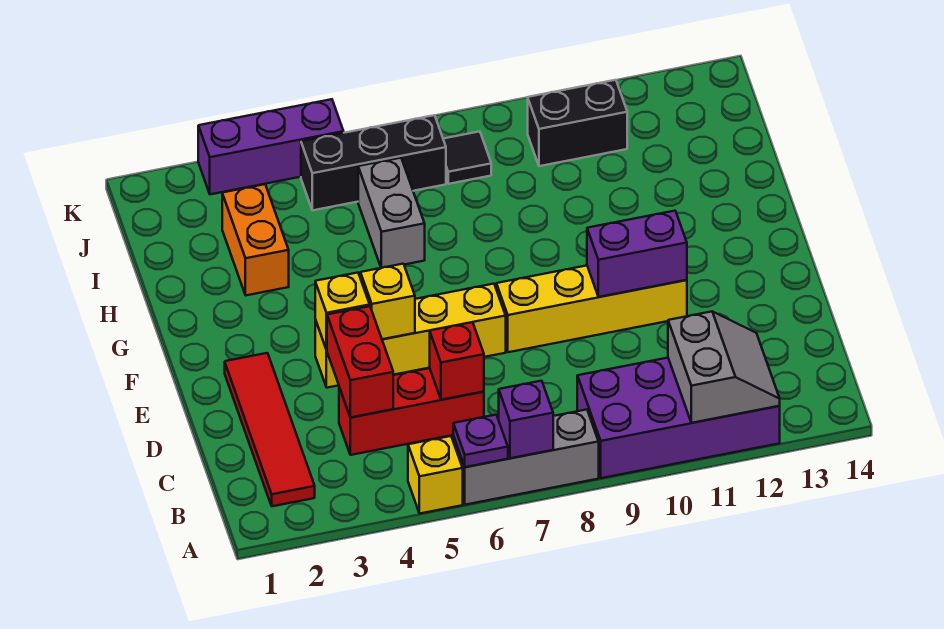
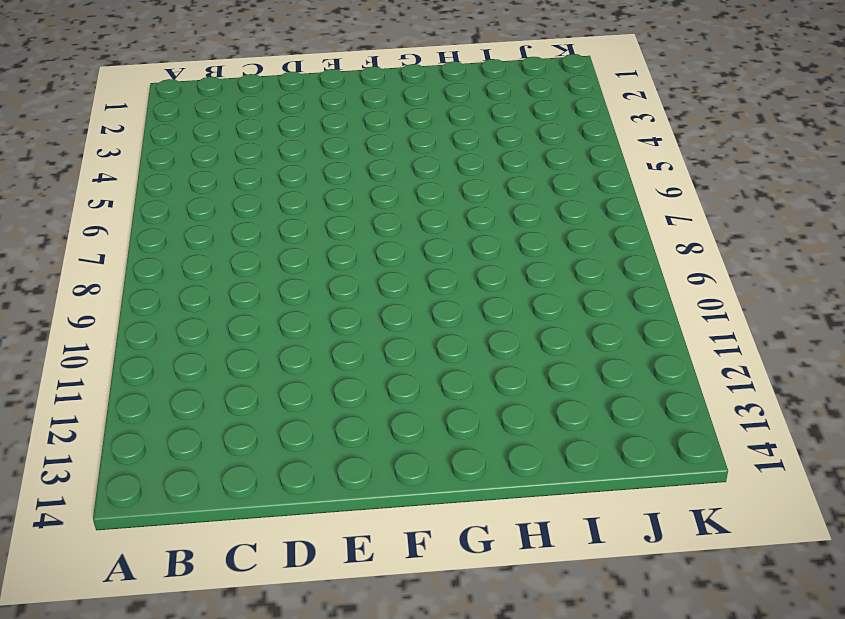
none -> yellow 1x1 brick [408,436,463,513]
none -> grey 1x3 brick [453,410,599,505]
none -> purple 2x4 brick [577,358,780,478]

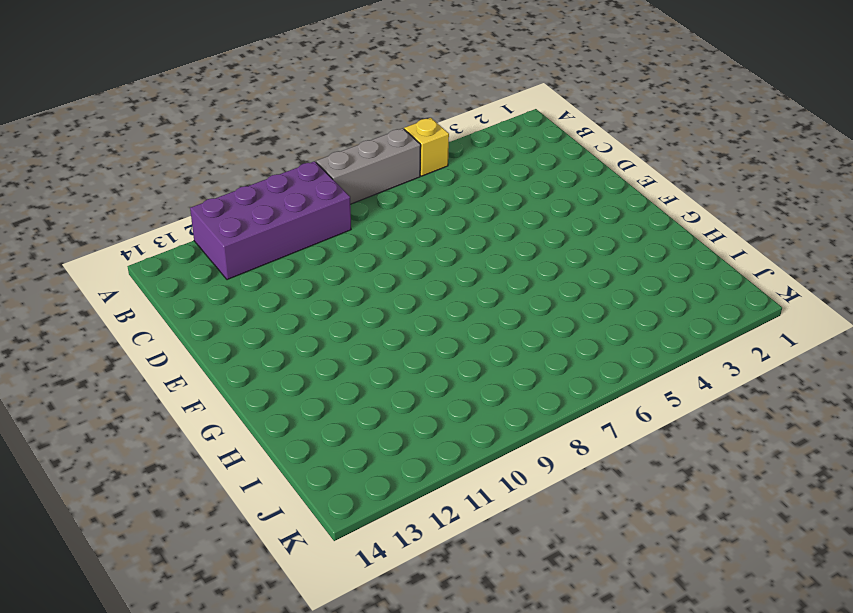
none -> red 1x4 tile [225,353,315,506]
none -> red 1x3 brick [339,368,484,455]
none -> yellow 1x4 brick [315,284,506,388]

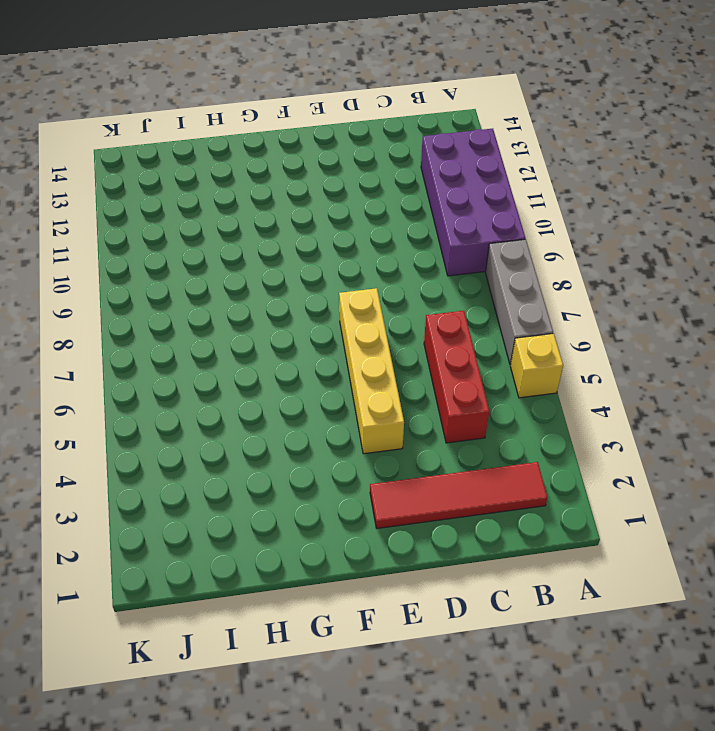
none -> yellow 1x4 brick [496,266,687,352]
none -> orange 1x2 brick [222,184,289,295]
none -> grey 1x2 brick [358,158,425,268]

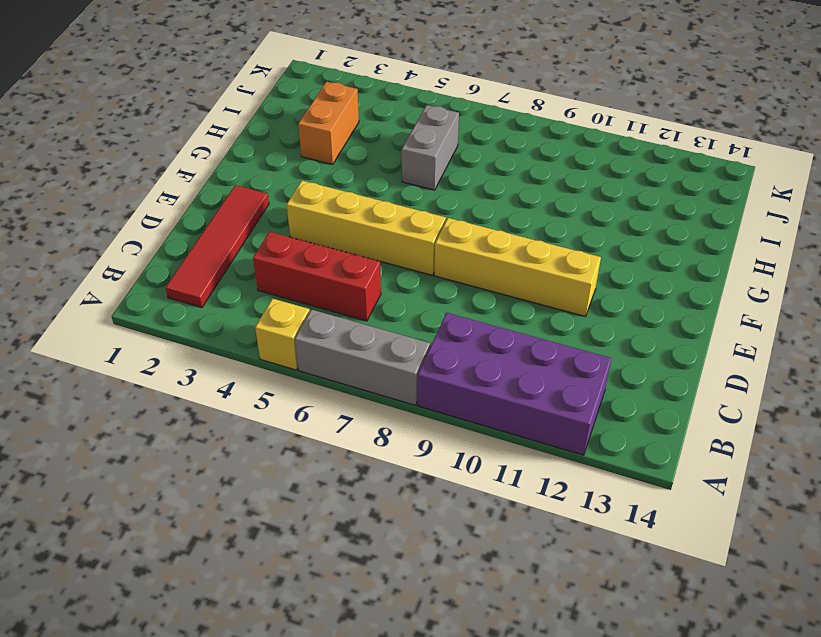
none -> black 1x3 brick [301,115,446,210]
none -> black 1x1 tile [443,131,491,184]
none -> black 1x2 brick [528,80,627,166]

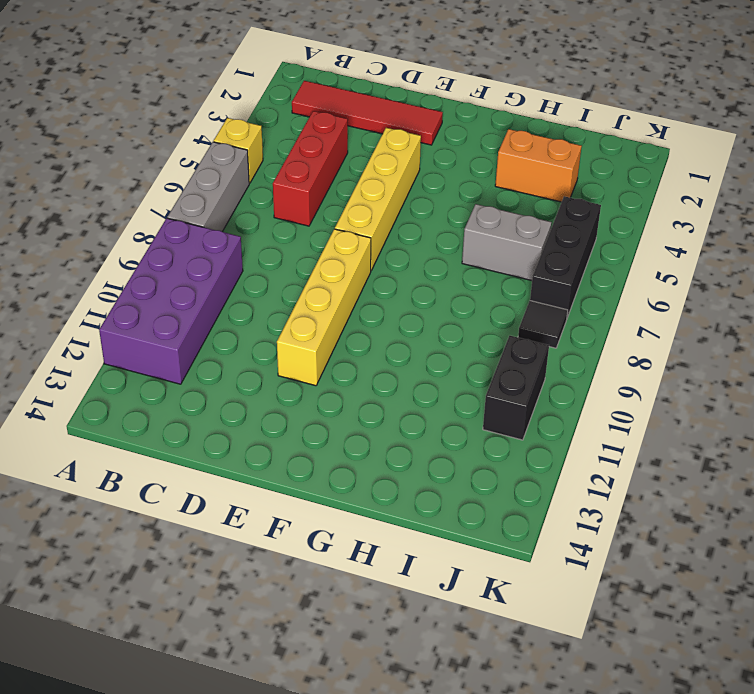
none -> purple 1x3 brick [198,99,344,194]
none -> purple 1x1 plate [453,415,508,467]
none -> purple 1x1 brick [499,381,553,458]

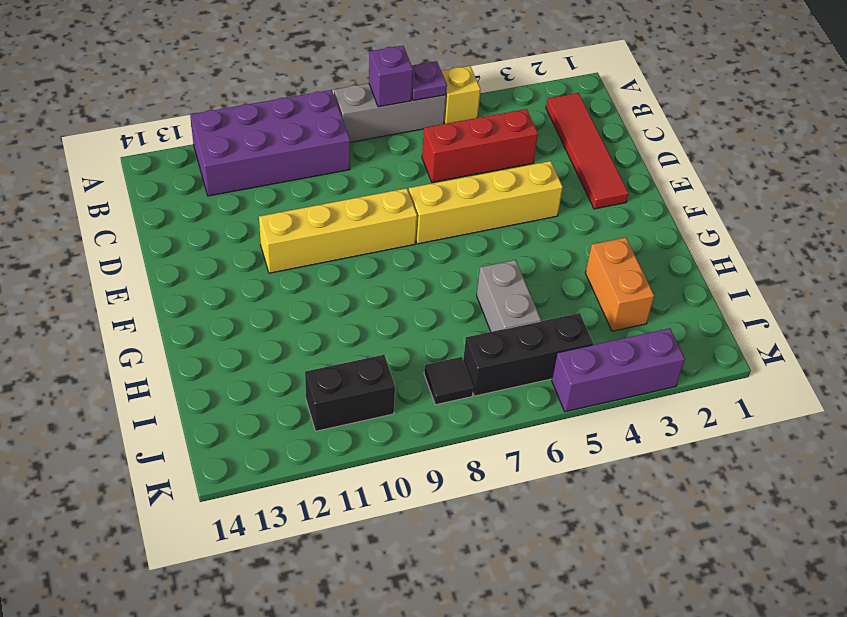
none -> grey 2x2 slope [668,312,780,423]
none -> red 1x2 brick [327,306,393,417]
none -> red 1x1 brick [430,322,484,400]

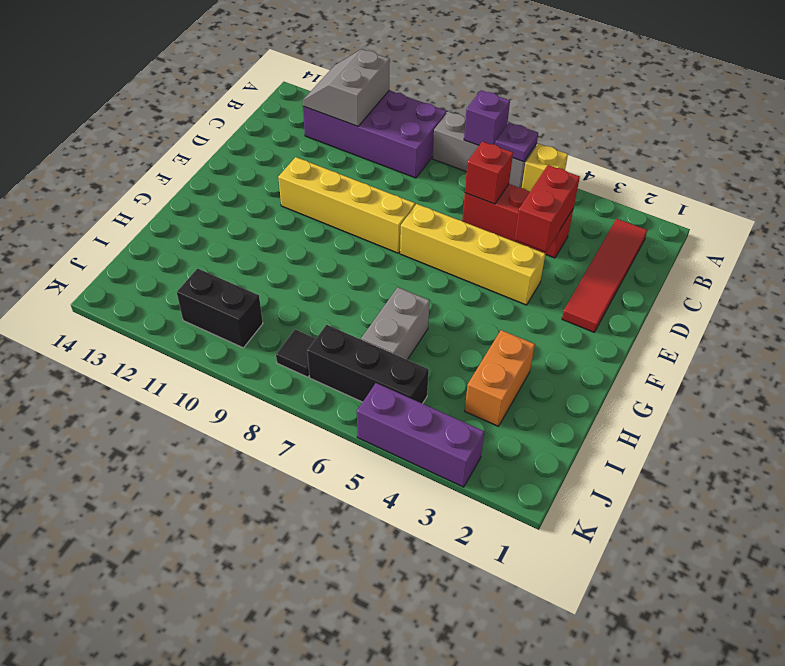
none -> yellow 1x1 brick [315,273,370,350]
none -> yellow 1x1 brick [360,264,415,339]
none -> purple 1x2 brick [587,211,687,297]

